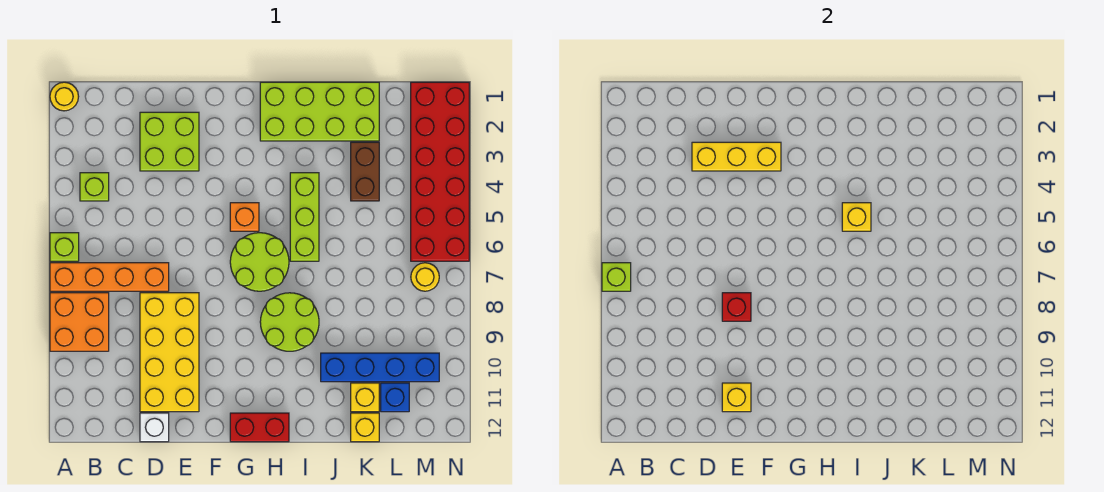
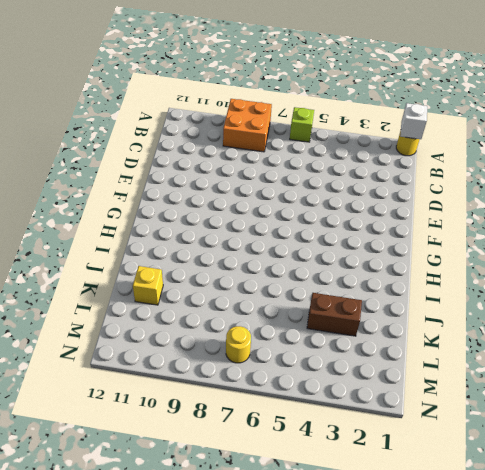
white 1x1 brick [400,103,427,139] -> white 1x1 brick moved to [140,413,169,442]
none -> orange 1x4 brick [50,263,169,291]
none -> lime 1x1 brick [80,173,109,201]
none -> lime 2x2 brick [140,112,199,171]

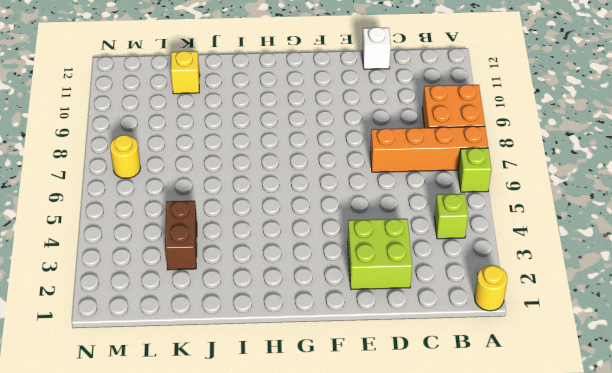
none -> yellow 2x4 brick [140,293,199,412]
none -> orange 1x1 brick [230,203,259,231]
none -> lime 2x2 round brick [230,233,289,291]

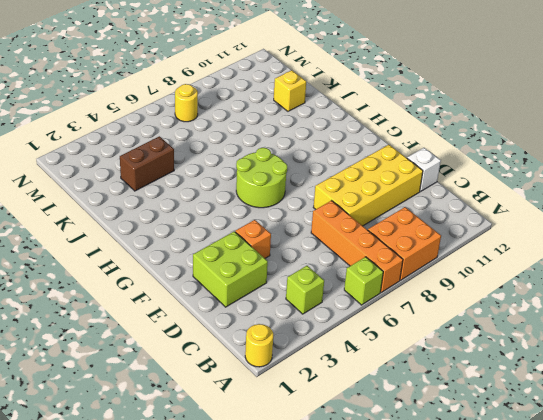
orange 1x1 brick [235,220,271,258] -> orange 1x1 brick moved to [230,203,259,231]
none -> red 1x2 brick [230,413,289,442]
none -> lime 2x4 brick [260,82,379,141]
none -> lime 2x2 round brick [260,293,319,351]

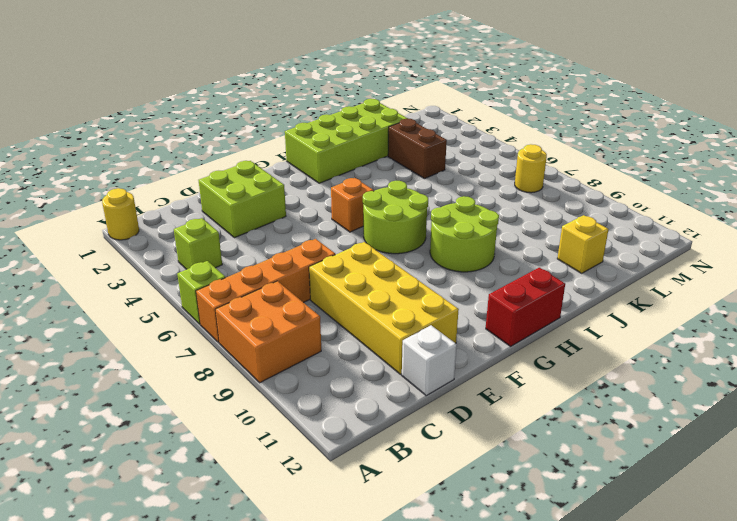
none -> lime 1x3 brick [290,173,319,261]
none -> blue 1x4 brick [321,353,439,382]
none -> yellow 1x1 brick [351,413,379,442]

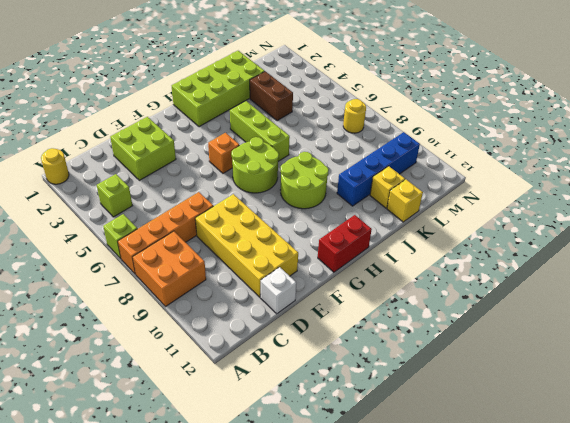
none -> blue 1x1 brick [381,383,409,412]
none -> red 2x6 brick [411,82,469,261]
none -> lime 1x1 brick [602,263,631,291]

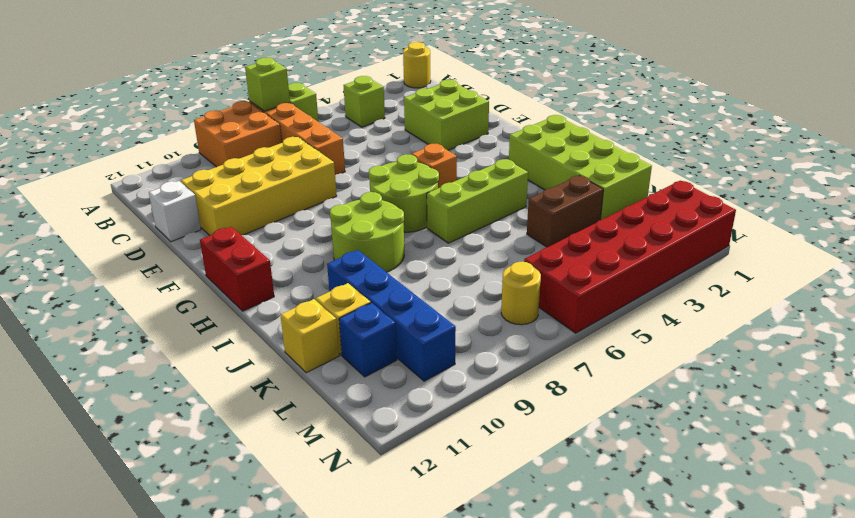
none -> yellow 1x3 brick [692,142,781,171]
none -> red 1x1 brick [722,293,751,321]
none -> yellow 1x1 brick [722,383,751,412]

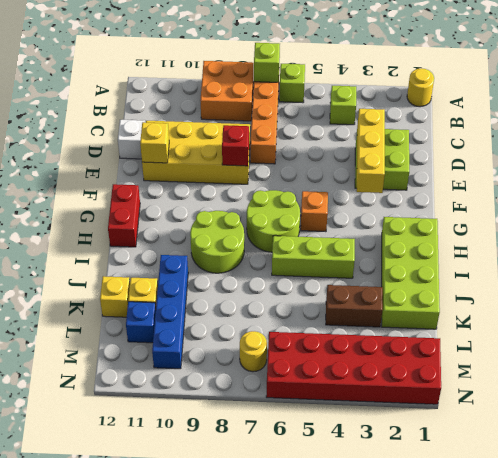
none -> yellow 1x1 brick [842,203,871,231]

